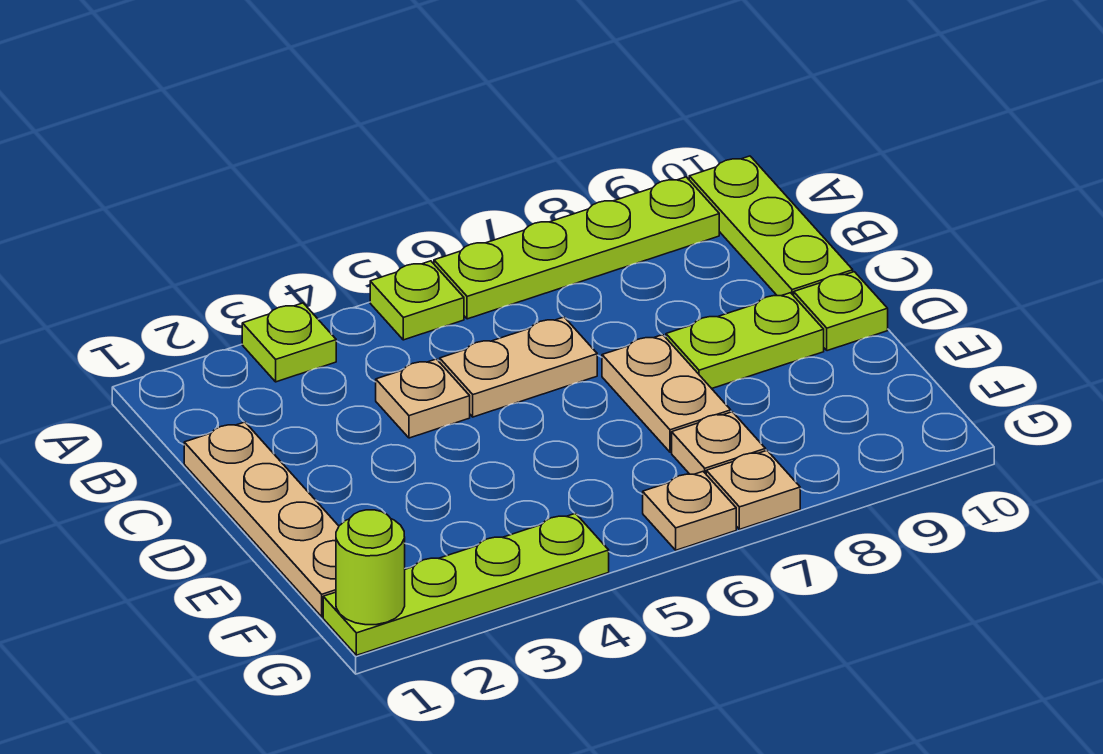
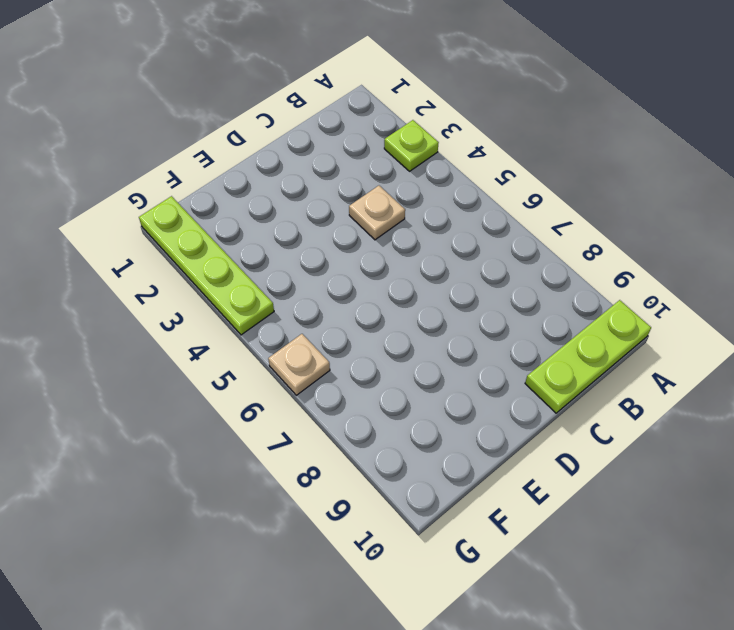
none -> lime 1x1 plate [370,261,464,340]
none -> lime 1x4 plate [434,177,719,319]
none -> tan 1x4 plate [184,422,339,617]

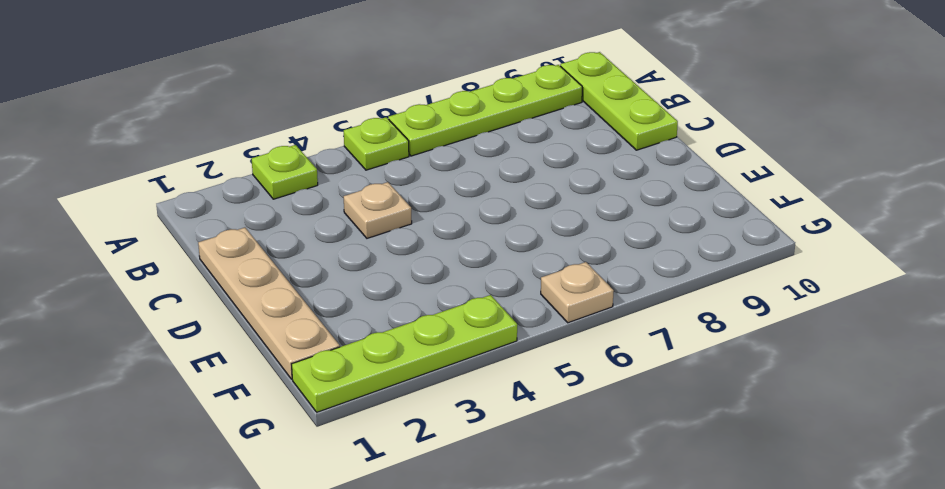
none -> tan 1x2 plate [440,317,597,417]
none -> tan 1x2 plate [602,335,731,452]
none -> lime 1x2 plate [666,293,824,389]

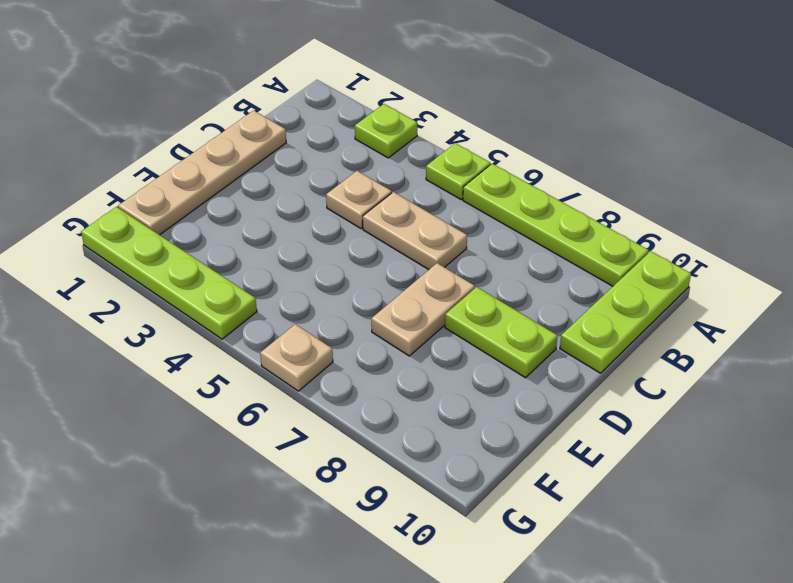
none -> lime 1x1 plate [794,272,888,351]
none -> tan 1x1 plate [672,412,766,474]
none -> tan 1x1 plate [706,450,800,529]

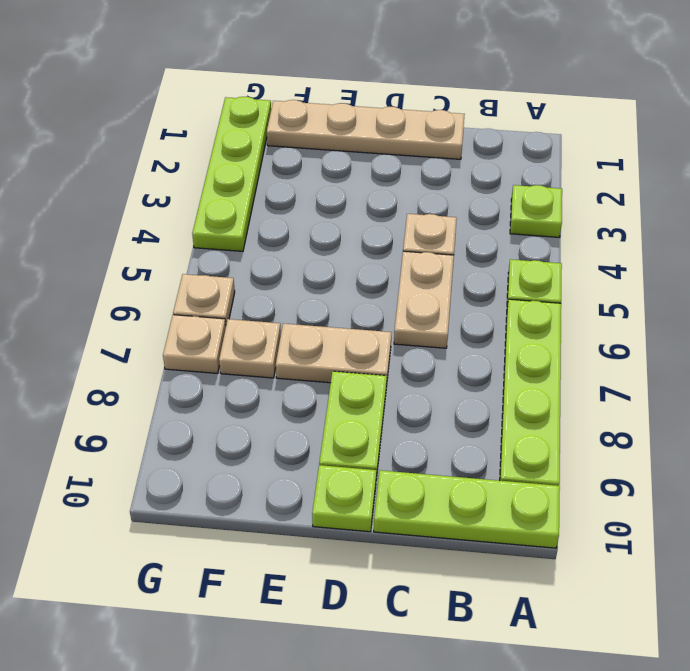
none -> lime 1x1 round brick [336,510,405,625]

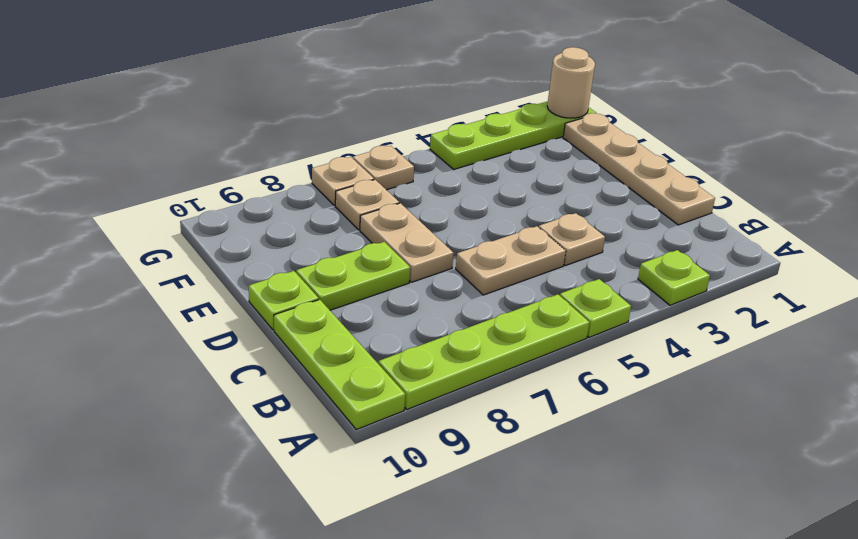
tan 1x1 round brick [547,47,595,118] -> lime 1x1 round brick [336,510,405,625]

